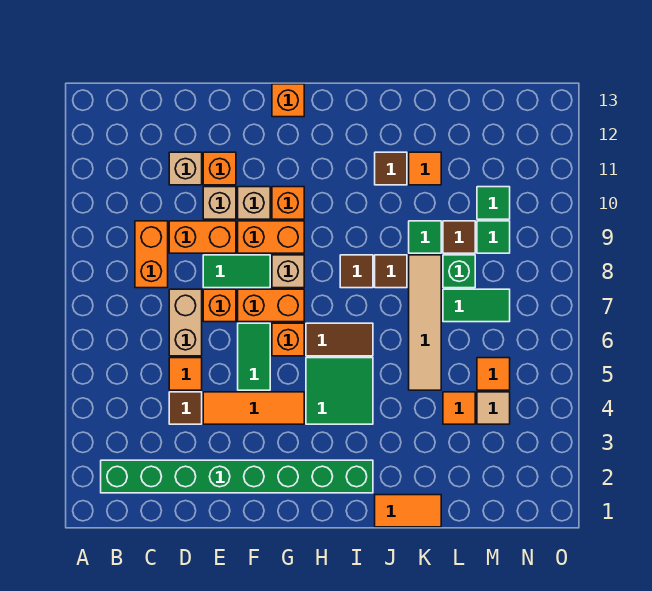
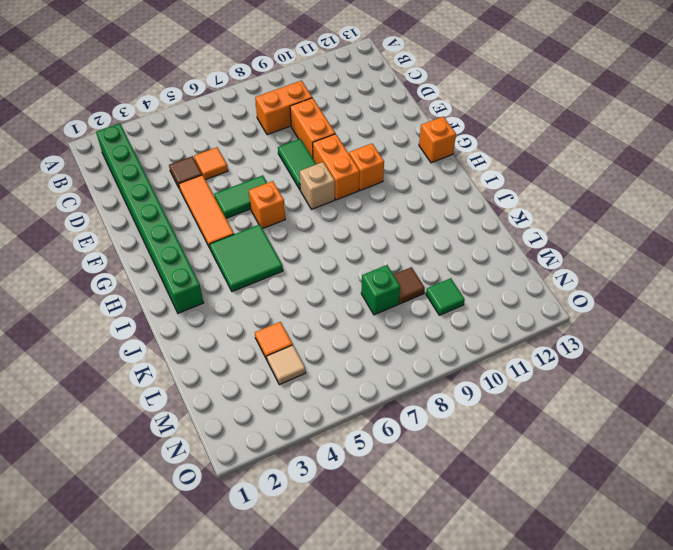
none -> tan 1x2 brick [169,289,202,356]
none -> tan 1x1 brick [169,152,202,185]
none -> orange 1x1 brick [203,289,236,322]
none -> tan 1x1 brick [203,187,236,219]

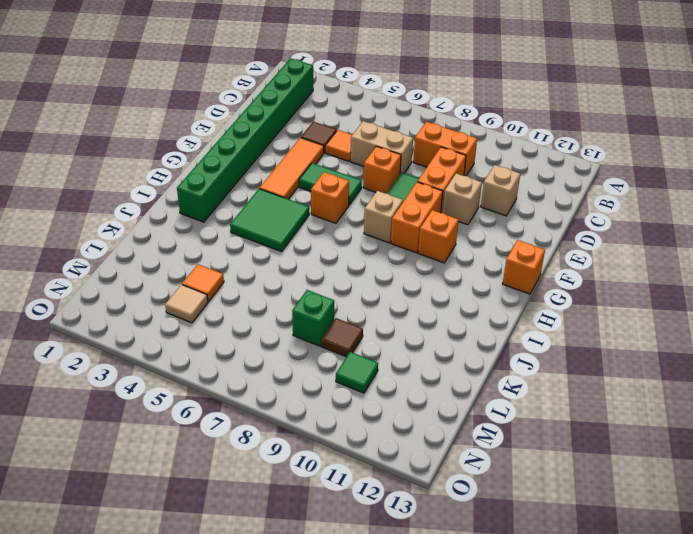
none -> orange 1x1 brick [203,152,236,185]
none -> orange 1x2 brick [238,289,304,322]
none -> tan 1x1 brick [238,187,270,219]
none -> brown 1x2 tile [306,323,373,356]

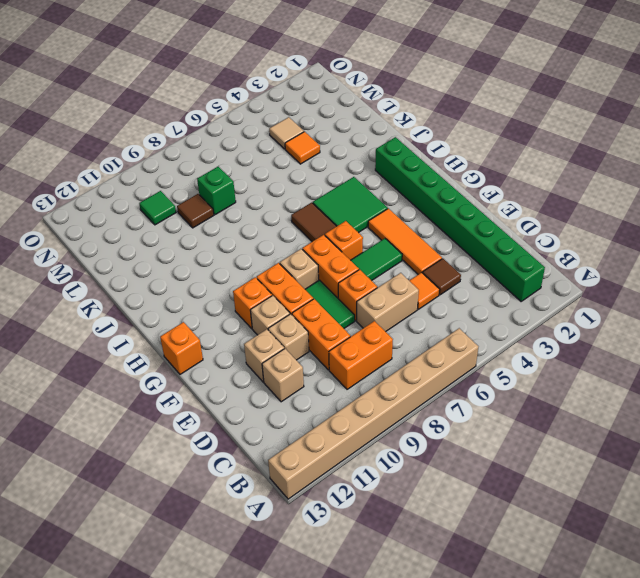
tan 1x8 brick [268,328,478,499] -> none
tan 1x1 brick [244,329,284,382] -> orange 1x1 brick [203,152,236,185]
none -> brown 1x1 tile [340,255,373,288]
none -> orange 1x2 tile [375,495,441,527]
none -> brown 1x1 tile [375,255,407,288]
none -> brown 1x1 tile [375,152,407,185]

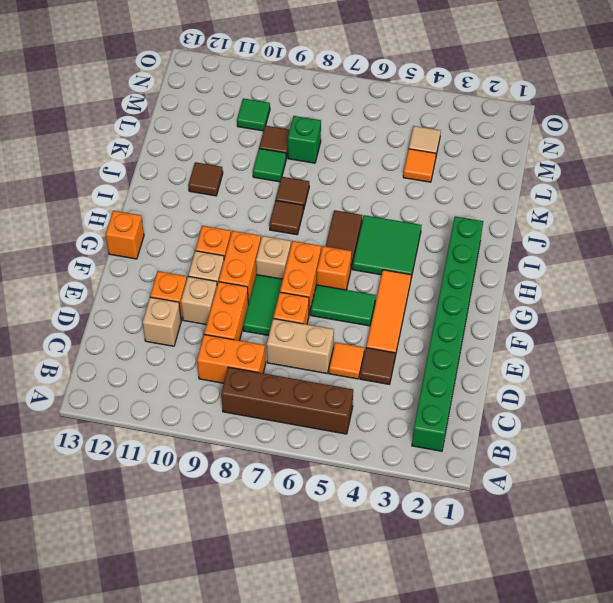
brown 1x4 brick [221,367,353,434] -> none
none -> orange 1x2 tile [375,495,441,527]
none -> tan 1x4 tile [409,255,441,390]
none -> orange 1x1 tile [409,152,441,185]
none -> green 1x2 tile [443,289,510,322]

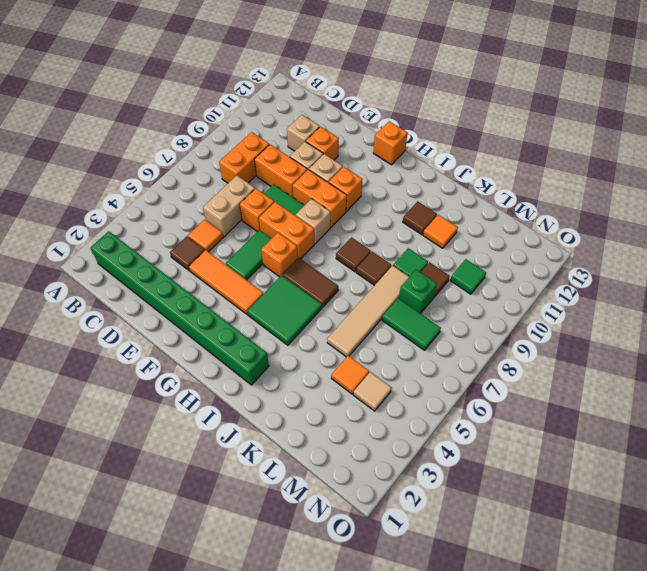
none -> orange 1x2 tile [375,495,441,527]
none -> orange 1x1 tile [477,358,510,390]
none -> green 1x1 tile [477,221,510,253]

